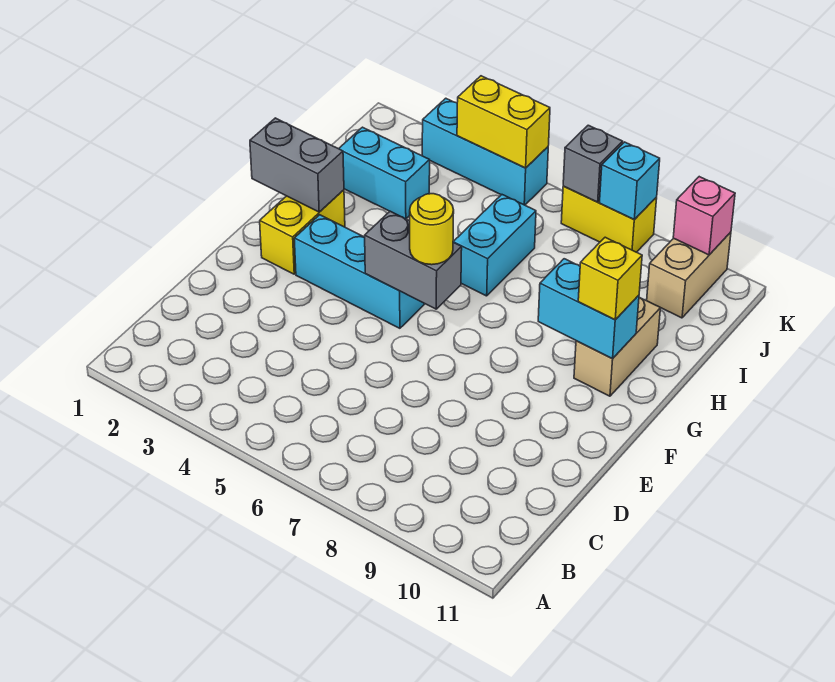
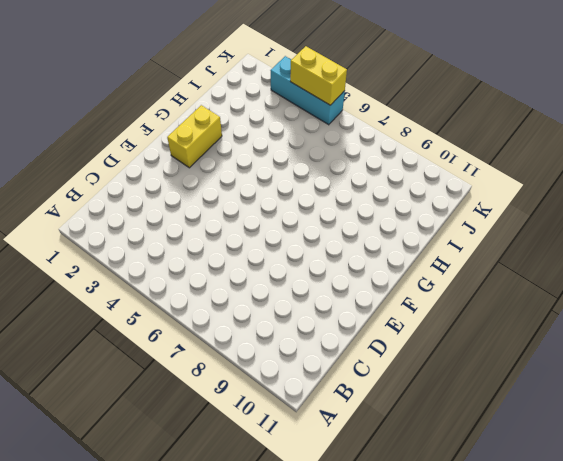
none -> cyan 1x3 brick [294,215,424,328]
none -> tan 1x2 brick [574,297,660,396]
none -> cyan 1x2 brick [453,195,536,296]

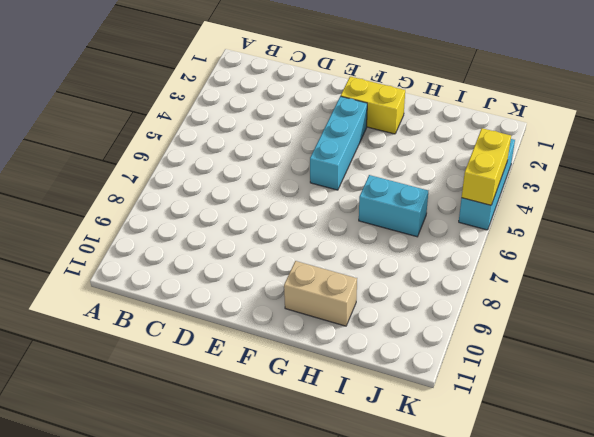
none -> cyan 1x2 brick [339,127,430,219]
none -> tan 1x2 brick [647,232,731,318]
none -> yellow 1x2 brick [561,186,657,252]

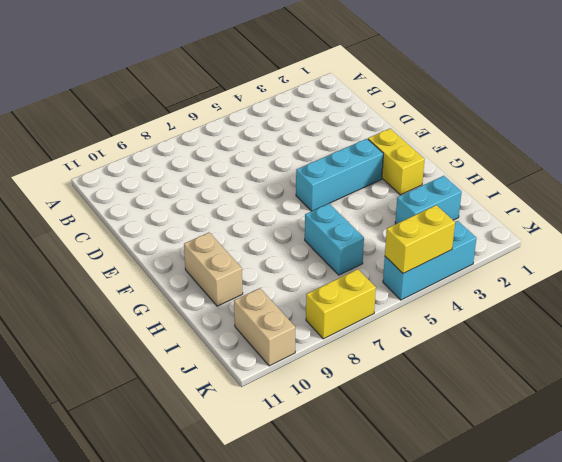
none -> grey 1x2 brick [365,211,462,309]
none -> grey 1x2 brick [250,118,344,212]
none -> cyan 1x2 brick [538,259,639,359]

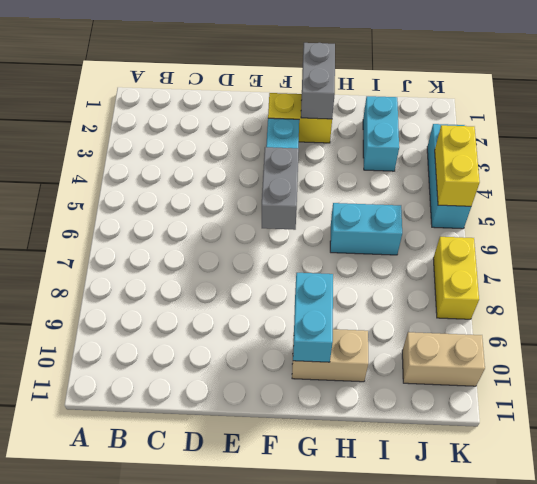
none -> grey 1x1 brick [563,125,623,202]
none -> cyan 1x1 brick [599,142,660,220]
none -> pink 1x1 brick [673,177,735,255]

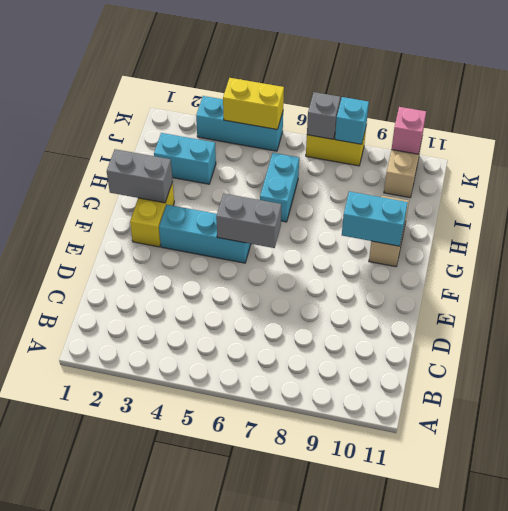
none -> yellow 1x1 round brick [410,194,454,265]
none -> yellow 1x1 brick [578,237,642,320]

